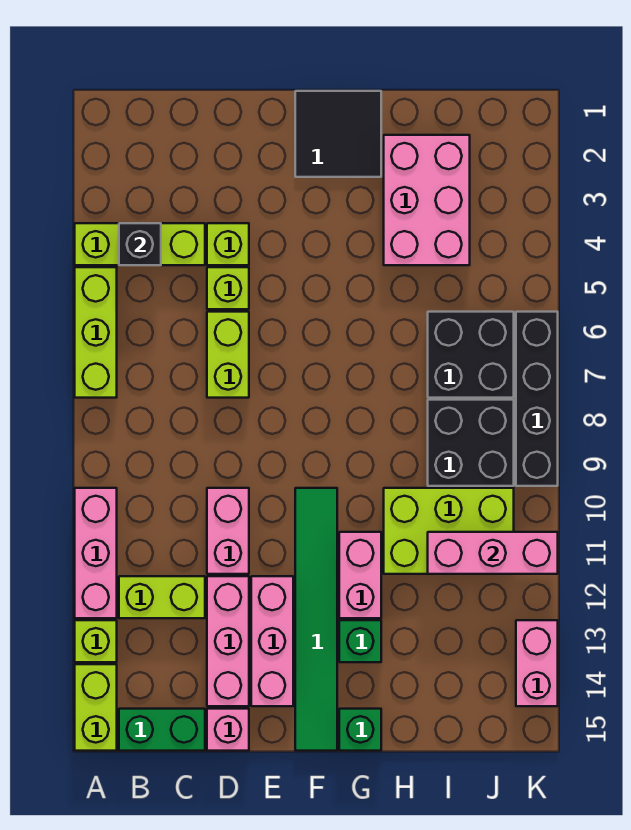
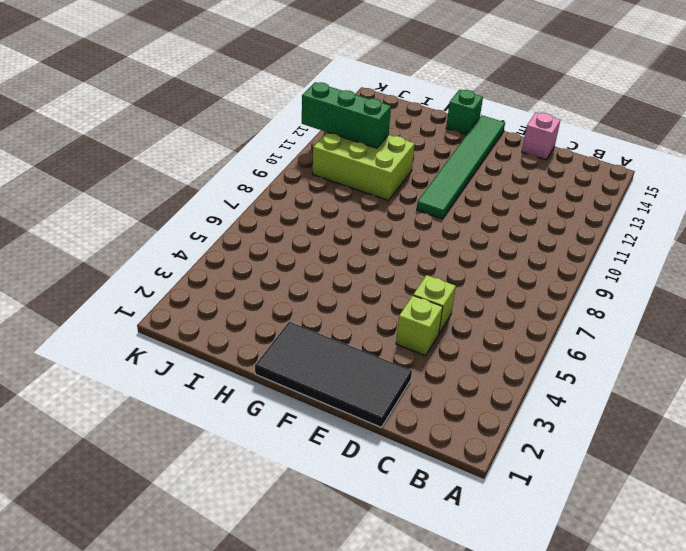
black 2x4 tile [255,322,412,427] -> black 2x2 tile [295,91,381,177]
green 1x3 brick [302,82,391,148] -> pink 1x3 brick [428,532,558,574]
none -> lime 1x3 brick [75,223,205,265]
none -> lime 1x3 brick [75,267,117,398]
none -> pink 1x3 brick [75,488,117,618]

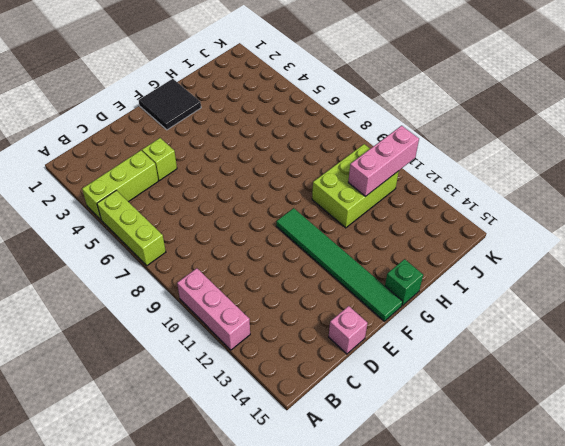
none -> lime 1x1 brick [75,620,117,662]
none -> lime 1x2 brick [75,664,117,751]
none -> lime 1x2 brick [119,576,205,618]

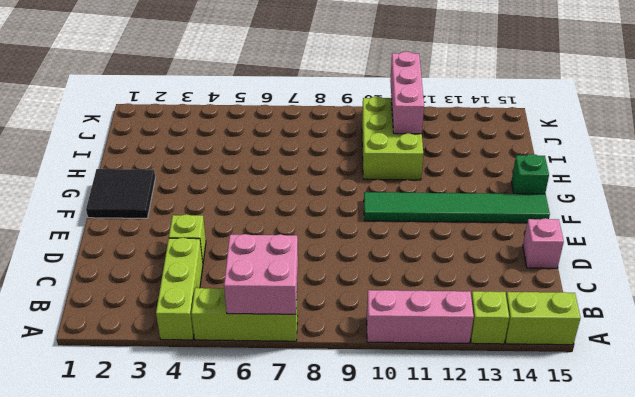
pink 2x2 brick [224,234,298,314] -> none
none -> lime 1x2 brick [119,576,205,618]
none -> green 1x2 brick [119,709,205,751]
none -> lime 1x1 brick [207,267,249,309]

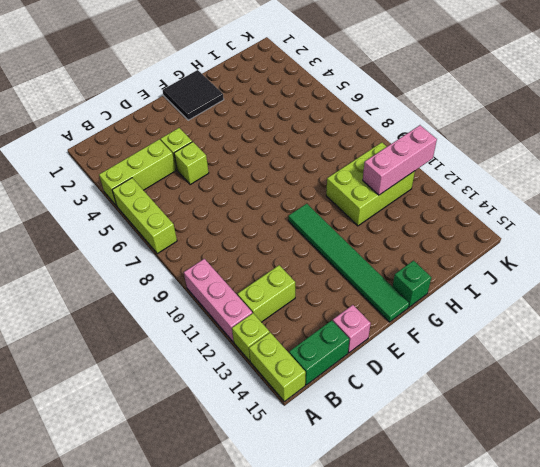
none -> lime 1x2 brick [207,312,249,398]
none -> pink 1x2 brick [207,488,249,574]
none -> pink 1x3 brick [207,576,249,706]

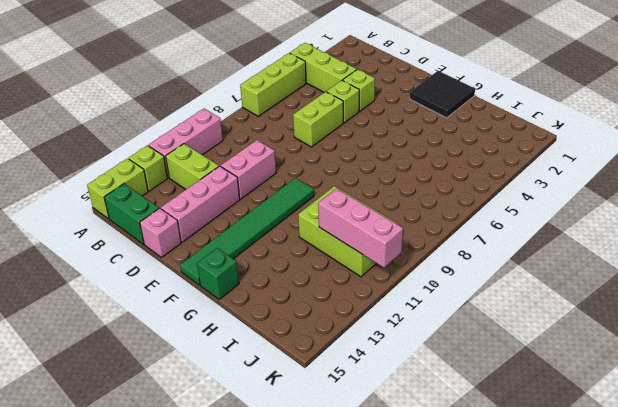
none -> pink 1x3 brick [251,576,293,706]
none -> pink 1x2 brick [339,532,381,618]
none -> green 1x1 brick [339,620,381,662]

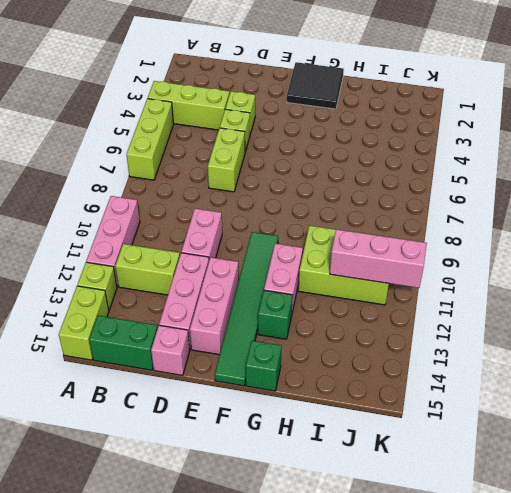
none -> pink 2x3 brick [384,135,470,265]
none -> black 2x2 brick [428,312,514,398]
none -> black 2x2 brick [428,400,514,486]

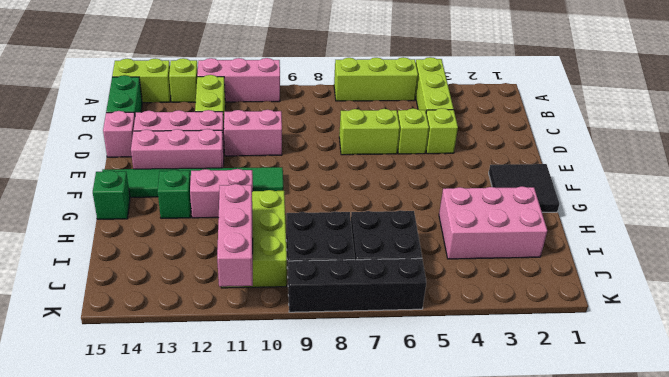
none -> pink 1x2 brick [516,620,558,706]
none -> black 1x1 brick [119,223,161,265]

